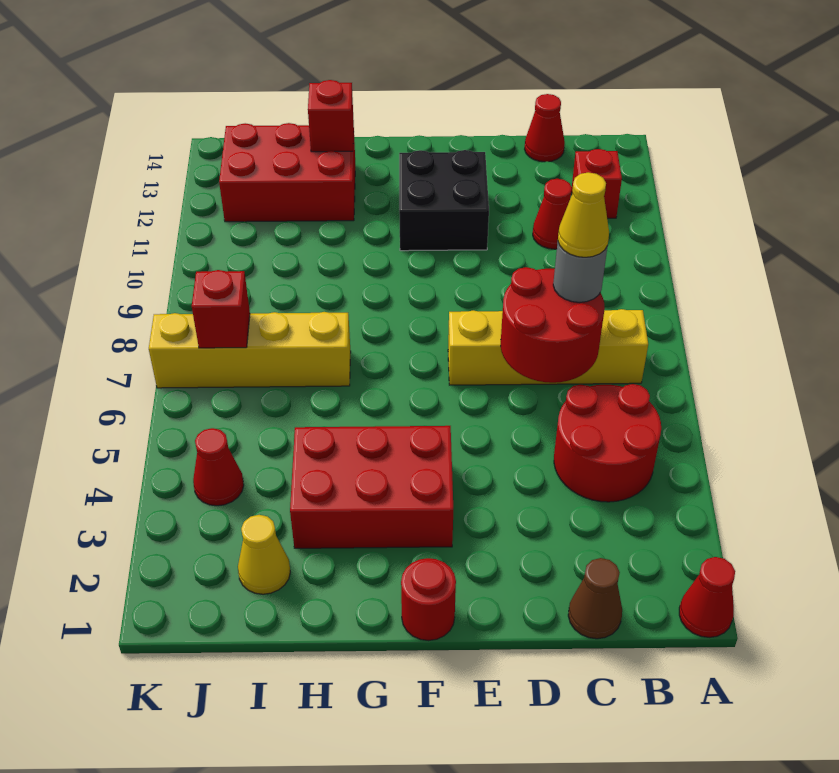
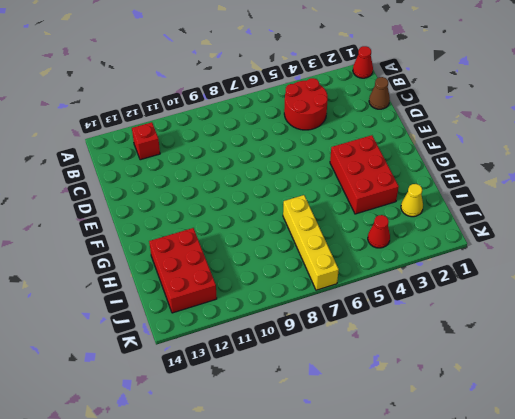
none -> yellow 1x4 brick [448,309,648,385]
none -> red 1x1 cone [533,179,572,249]
none -> red 1x1 cone [525,94,565,162]

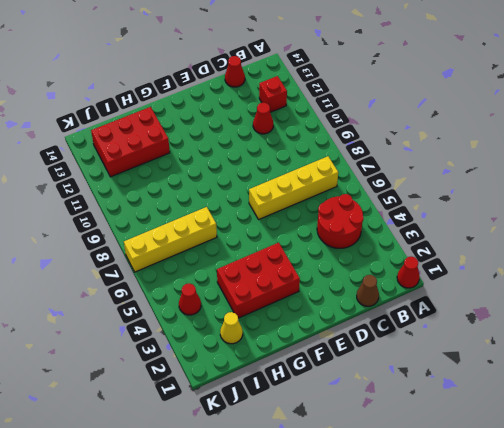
none -> black 2x2 brick [399,150,489,251]
none -> red 1x1 round brick [401,558,456,641]
none -> red 2x2 round brick [501,267,605,383]

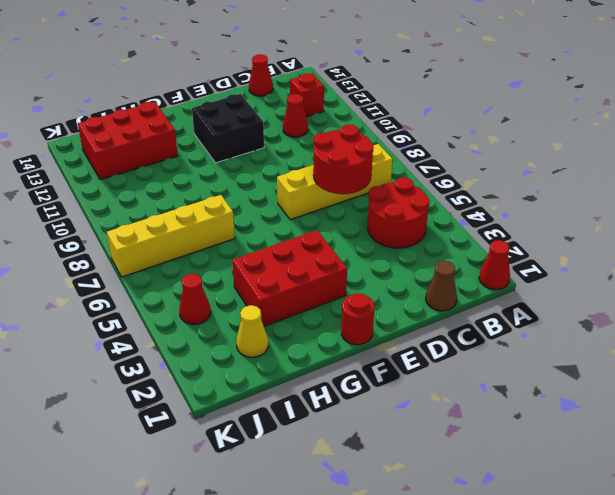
none -> red 1x1 brick [308,80,354,152]
none -> red 1x1 brick [192,270,250,348]
none -> grey 1x1 round brick [553,242,608,302]

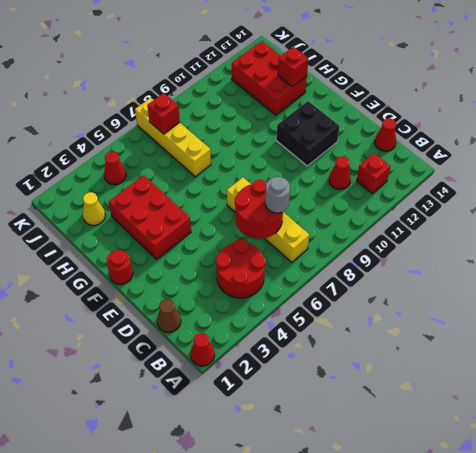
none -> yellow 1x1 cone [558,172,609,257]

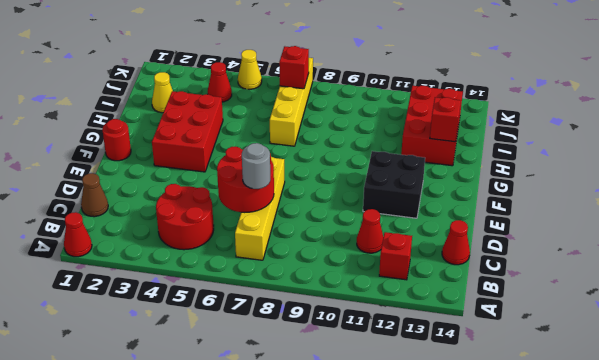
yellow 1x1 cone [238,50,262,89] -> yellow 1x1 cone moved to [558,172,609,257]

